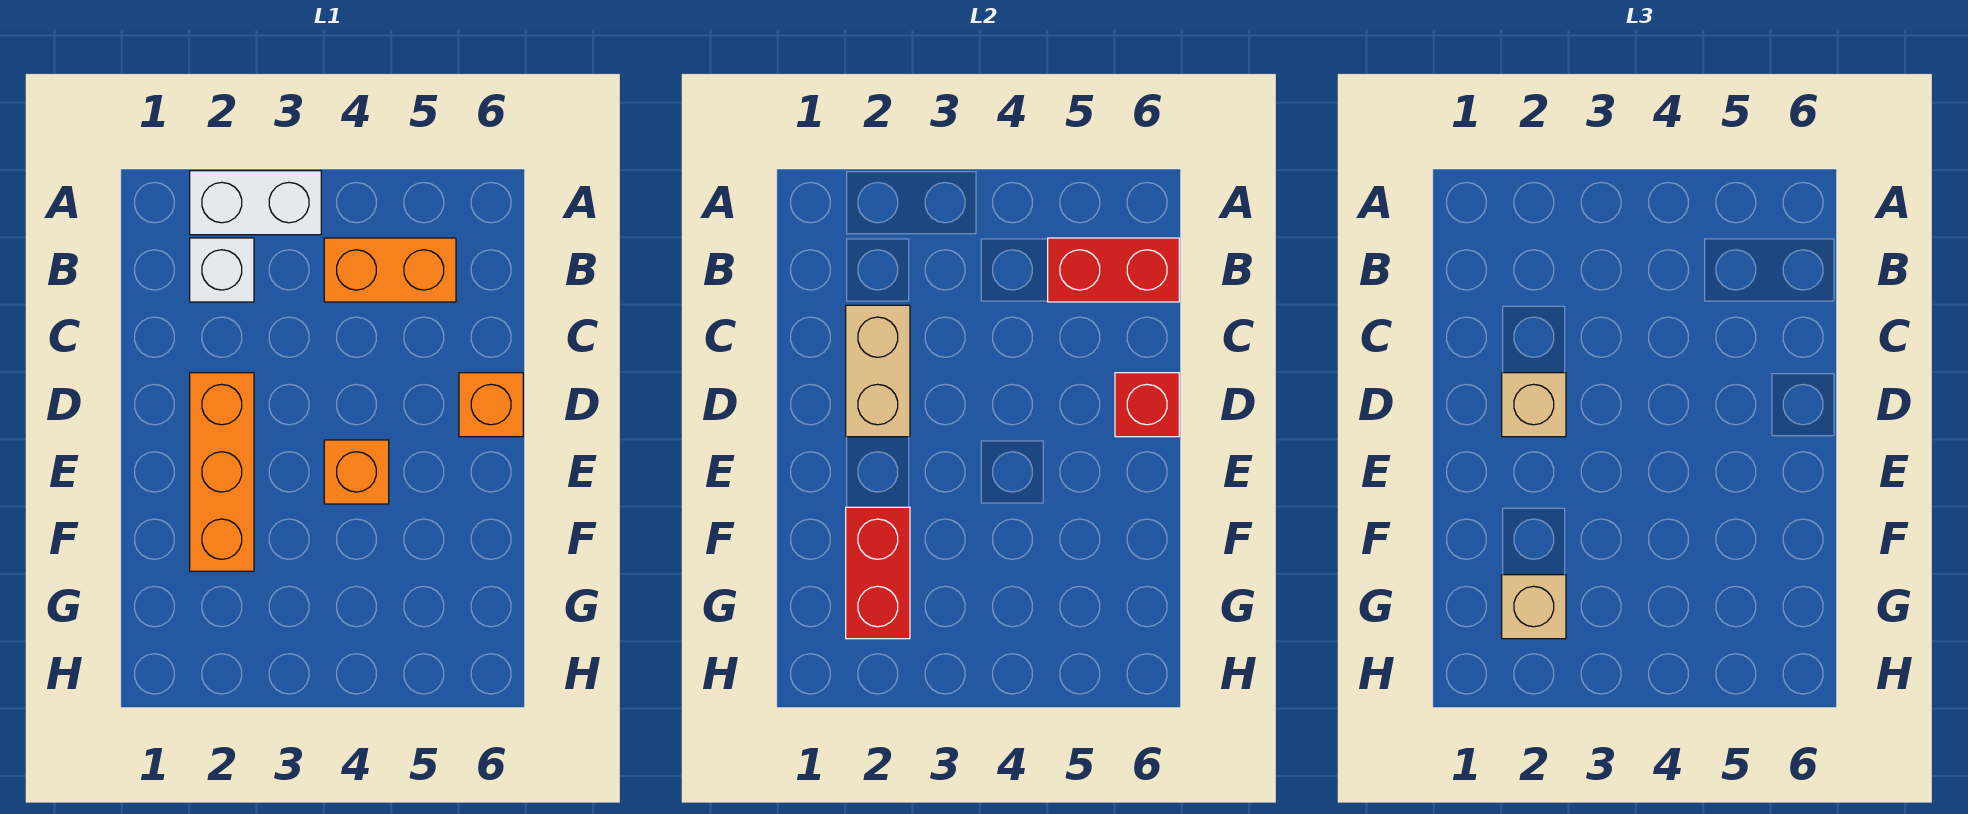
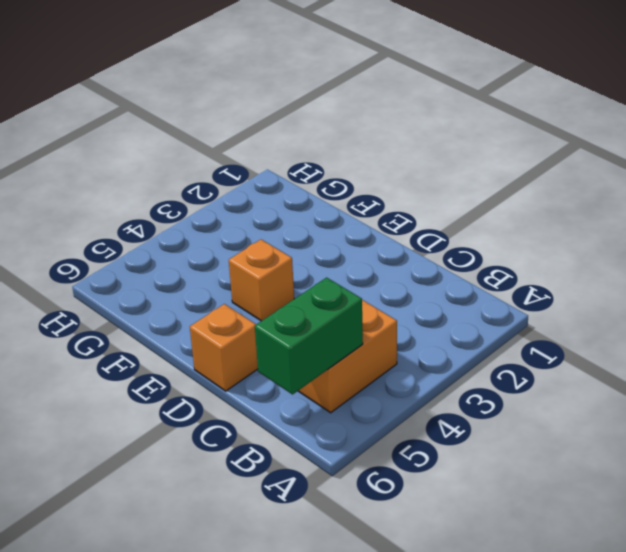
green 1x2 brick [255,278,363,394] -> red 1x2 brick [1048,238,1179,302]
none -> white 1x2 brick [190,171,321,235]
none -> white 1x1 brick [190,238,254,302]
none -> orange 1x3 brick [190,373,254,571]

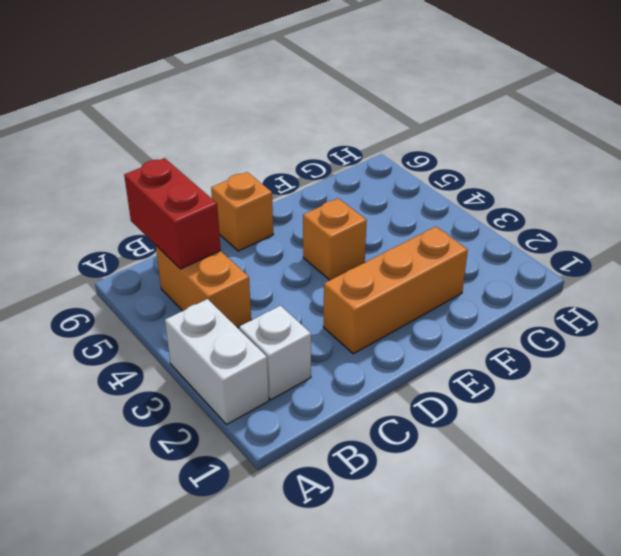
none -> tan 1x2 brick [846,305,910,437]
none -> red 1x1 brick [1115,373,1179,437]
none -> red 1x2 brick [846,507,910,639]

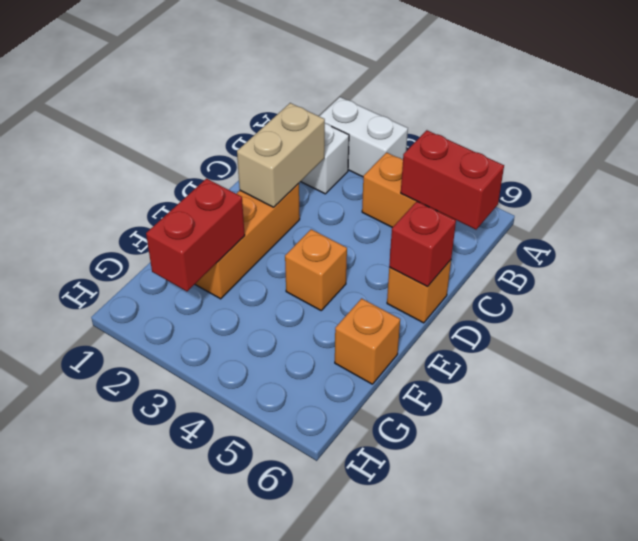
orange 1x1 brick [335,298,400,384] -> none
none -> tan 1x1 brick [1502,373,1566,437]
none -> tan 1x1 brick [1502,575,1566,639]

